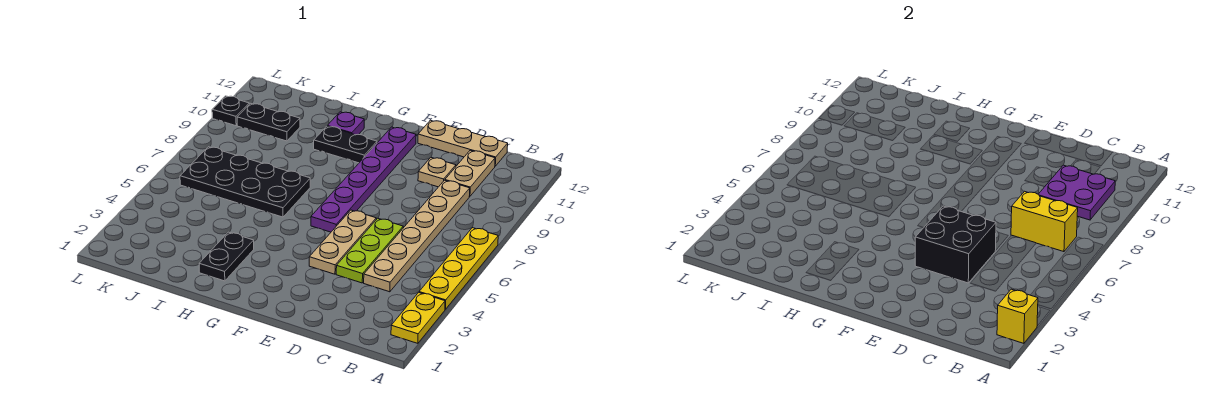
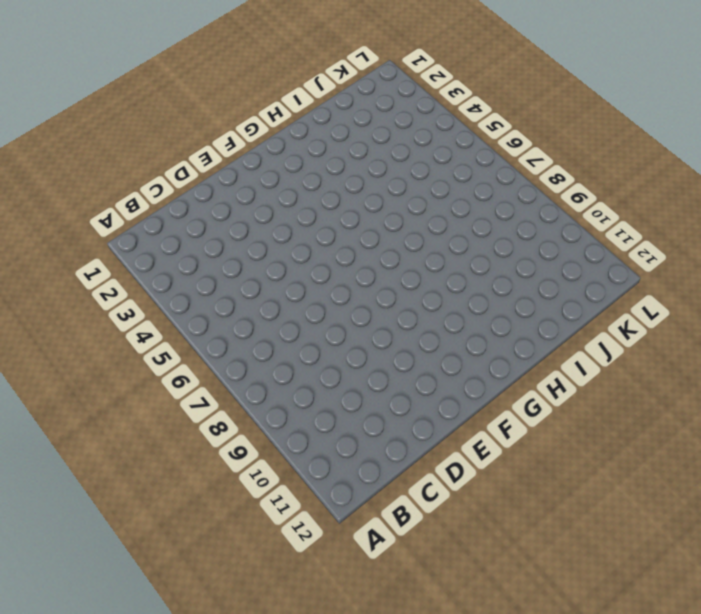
none -> yellow 1x2 plate [391,292,445,343]
none -> yellow 1x4 plate [419,228,498,309]
none -> tan 1x6 plate [364,180,470,292]

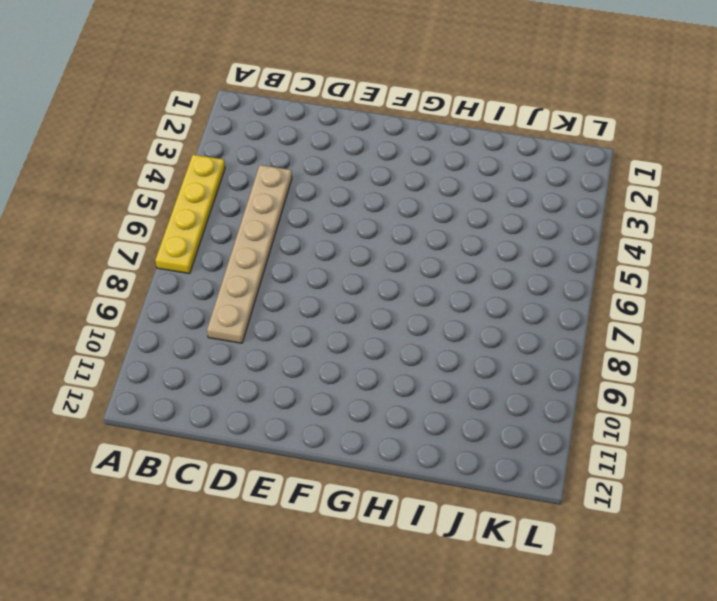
none -> yellow 1x2 plate [391,292,445,343]
none -> tan 1x2 plate [445,150,495,196]
none -> tan 1x3 plate [418,120,508,166]

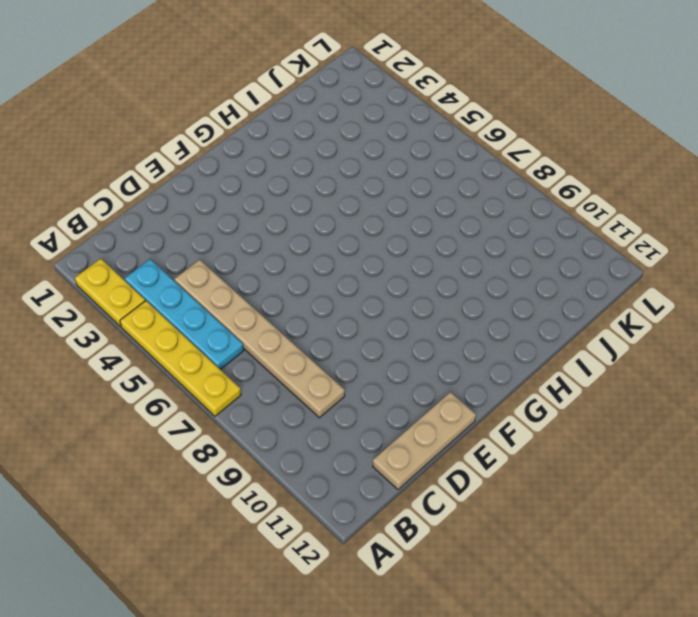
cyan 1x4 plate [125,259,244,370] -> none
none -> tan 1x2 plate [445,150,495,196]
none -> lime 1x3 plate [336,218,403,283]
none -> tan 1x1 plate [418,158,456,187]

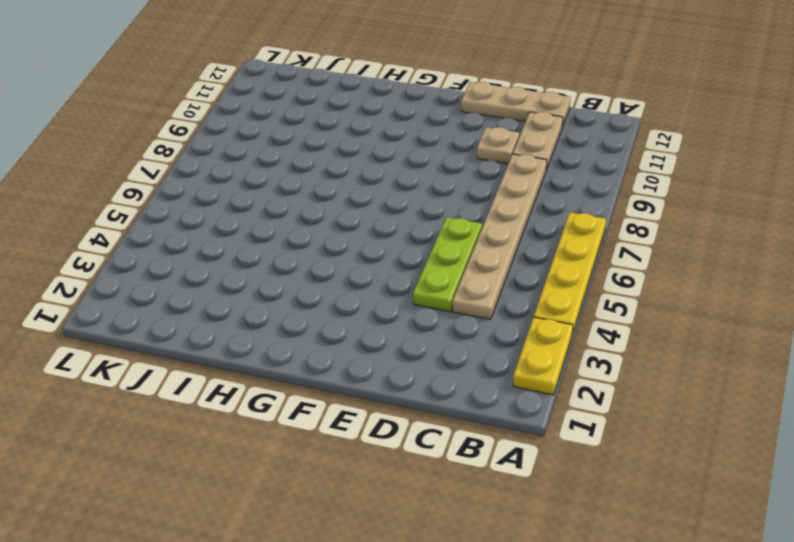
none -> tan 1x3 plate [309,210,376,274]
none -> purple 1x6 plate [311,127,416,232]
none -> black 1x2 plate [314,126,377,163]

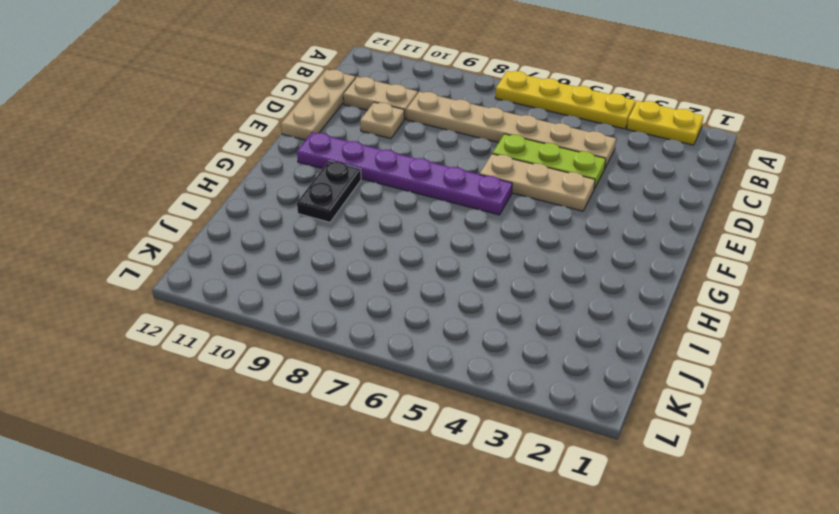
none -> black 1x2 plate [199,232,254,281]
none -> black 2x4 plate [180,147,310,217]
none -> purple 1x1 plate [328,112,364,135]

